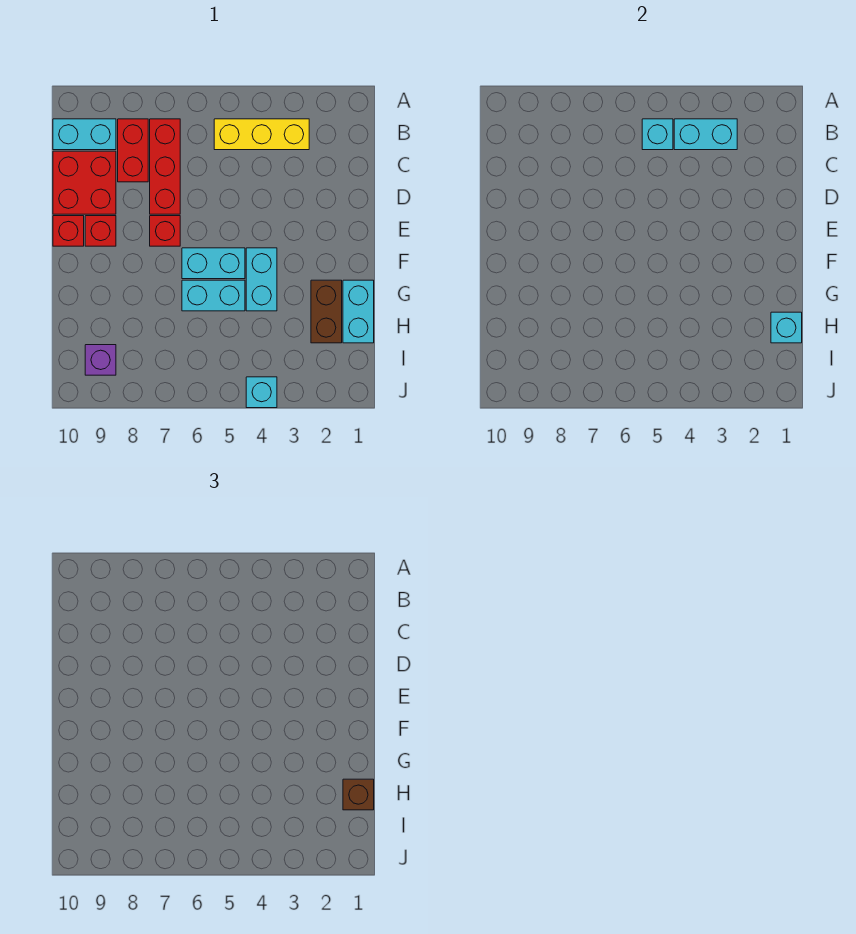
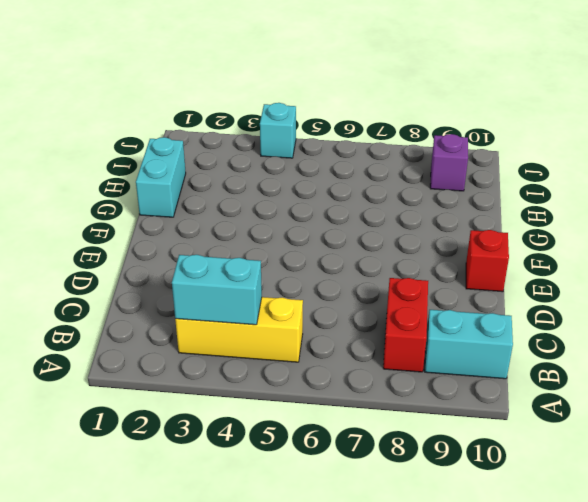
none -> red 1x3 brick [150,119,180,214]
none -> red 2x2 brick [53,151,116,214]
none -> red 1x1 brick [150,216,180,246]

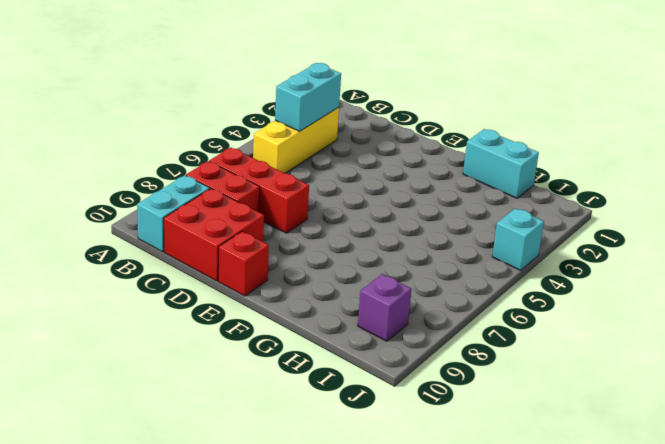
none -> red 1x1 brick [150,216,180,246]
none -> red 1x1 brick [85,216,116,246]
none -> cyan 1x2 brick [246,248,277,311]

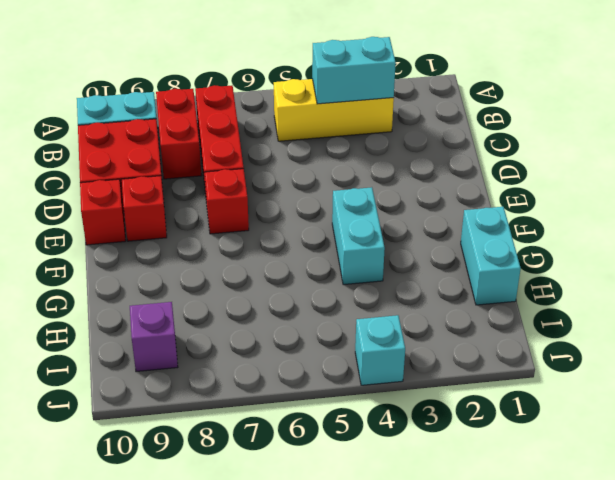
none -> cyan 1x2 brick [182,248,245,279]
none -> brown 1x2 brick [311,280,342,343]
none -> cyan 1x2 brick [182,280,245,311]

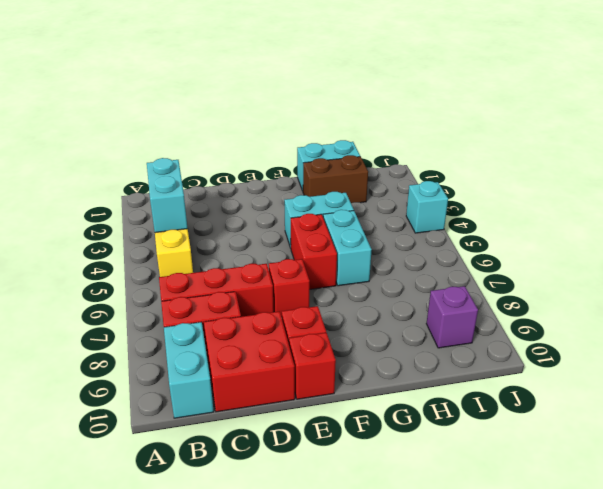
red 1x2 brick [291,214,337,289] -> cyan 1x2 brick [182,248,245,279]
none -> cyan 1x1 brick [642,119,673,150]
none -> cyan 1x1 brick [771,312,802,343]
none -> brown 1x1 brick [343,779,374,810]

